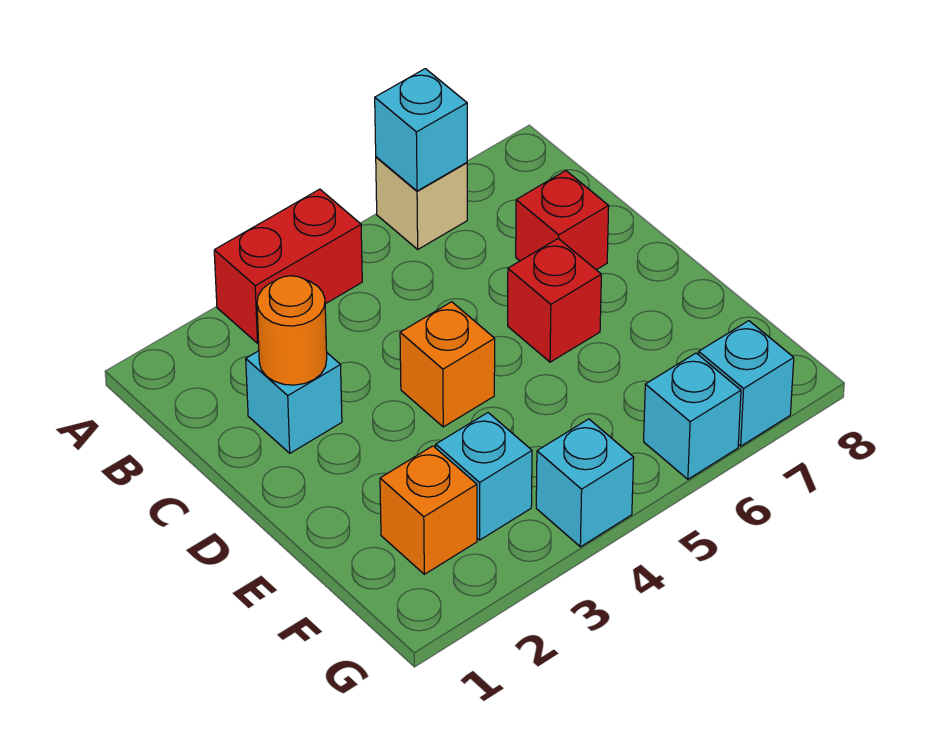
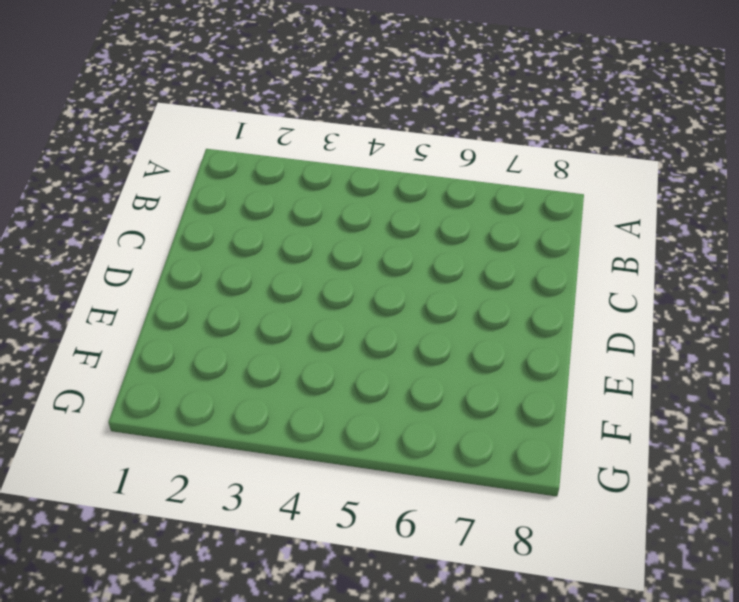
none -> red 1x2 brick [214,189,362,343]
none -> tan 1x1 brick [376,157,467,249]
none -> cyan 1x1 brick [246,351,342,453]

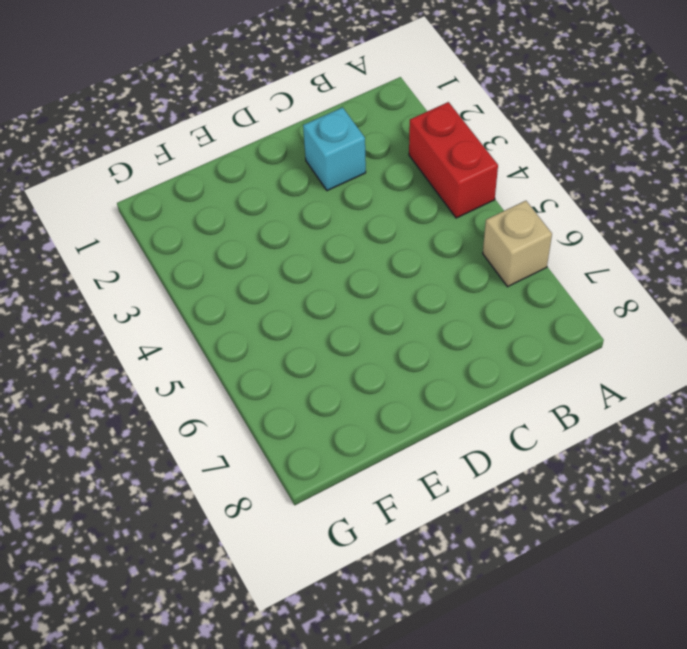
none -> red 1x1 brick [516,171,609,270]
none -> orange 1x1 brick [400,302,495,427]
none -> red 1x1 brick [508,238,601,362]

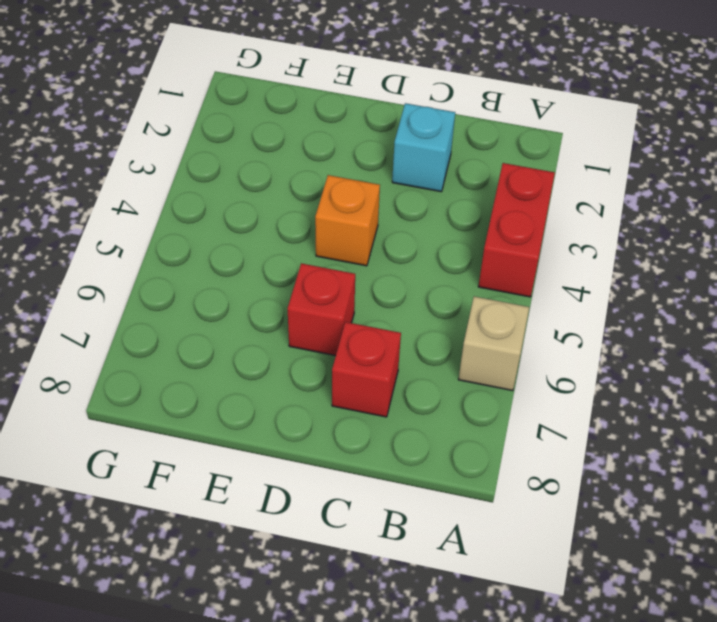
none -> orange 1x1 brick [380,446,477,574]
none -> cyan 1x1 brick [436,413,532,540]
none -> cyan 1x1 brick [536,419,634,547]

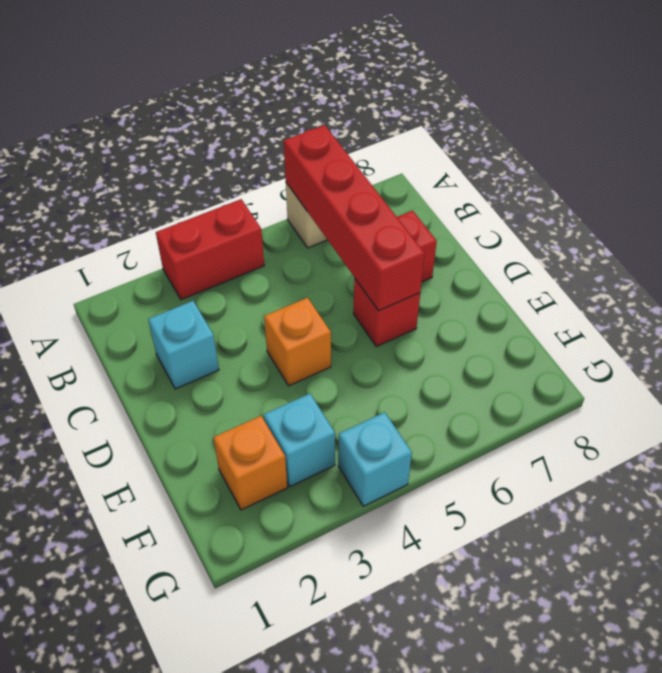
red 1x4 brick [284,125,425,311] -> cyan 1x1 brick [375,69,467,191]
none -> cyan 1x1 brick [644,353,741,479]
none -> cyan 1x1 brick [699,321,794,446]
none -> orange 1x1 round brick [257,276,327,385]

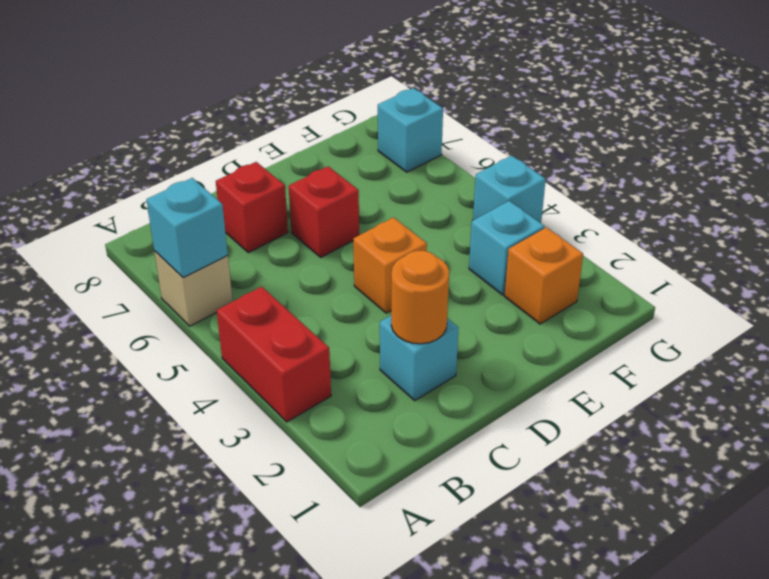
none -> cyan 1x1 brick [644,353,741,479]

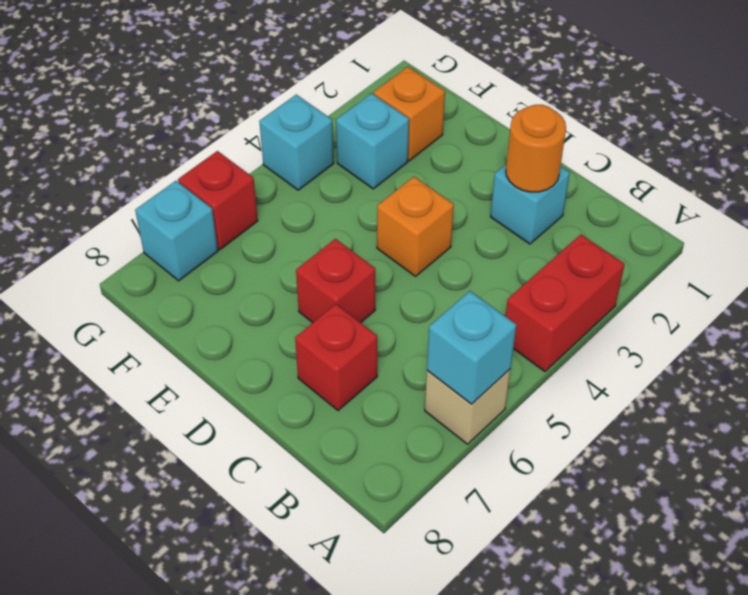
red 1x1 brick [178,151,258,250] -> cyan 1x1 brick [644,353,741,479]

